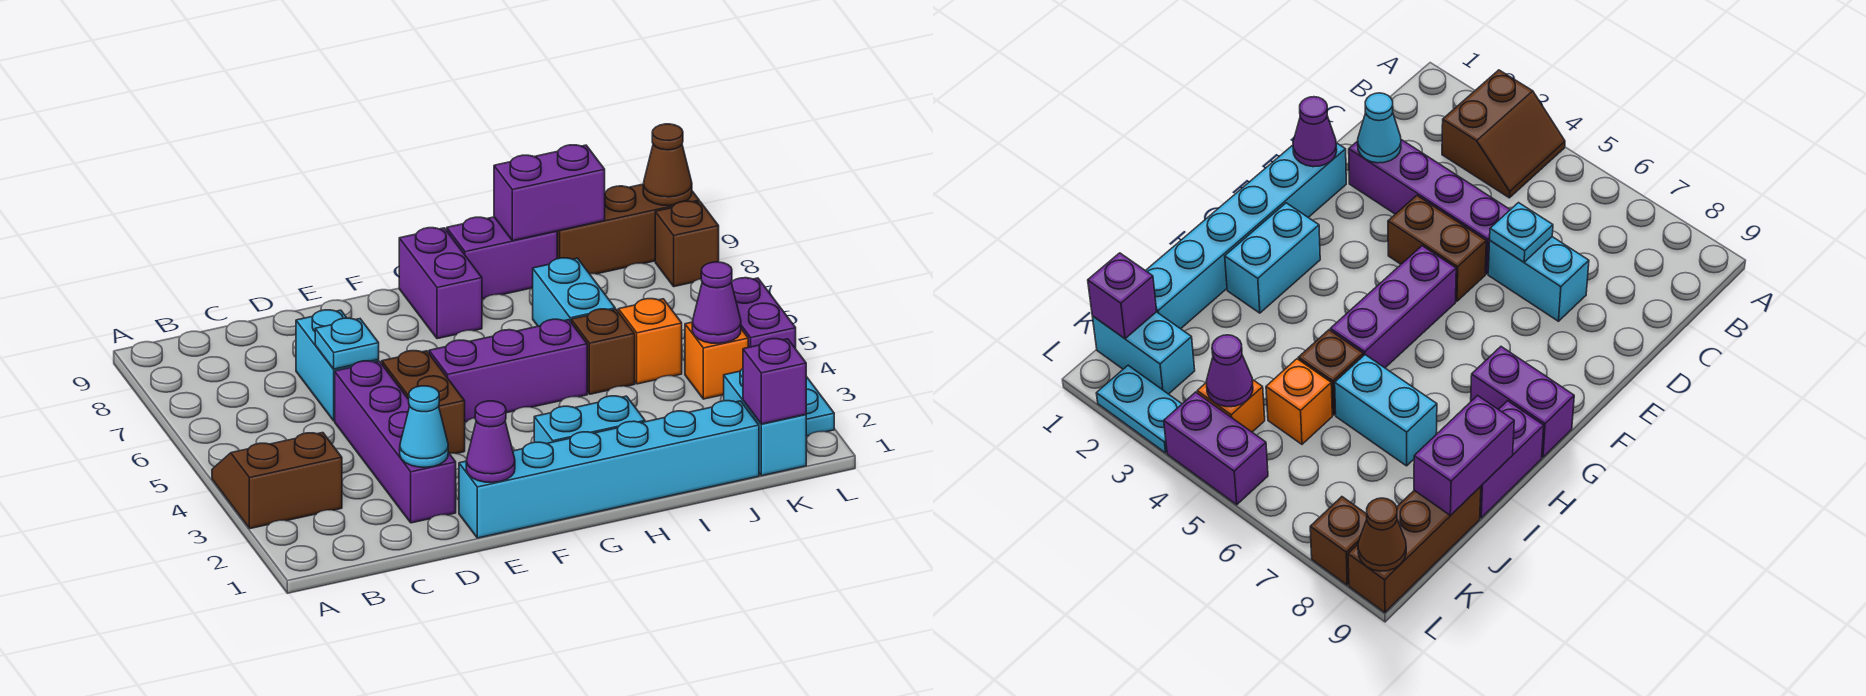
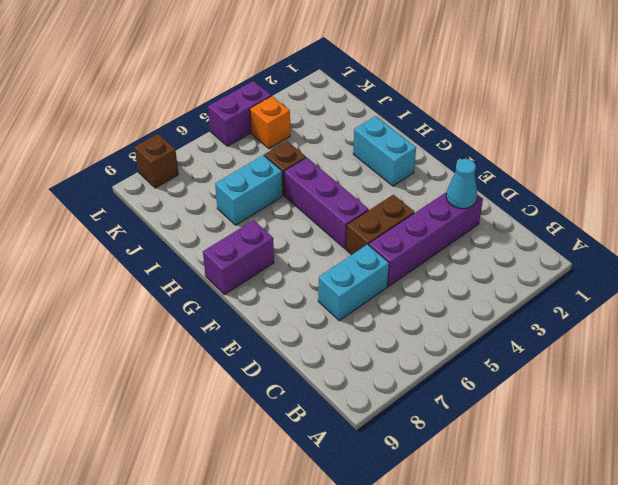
none -> brown 2x2 slope [212,433,342,529]
none -> cyan 1x6 brick [459,401,759,538]
none -> purple 1x2 brick [447,217,557,299]

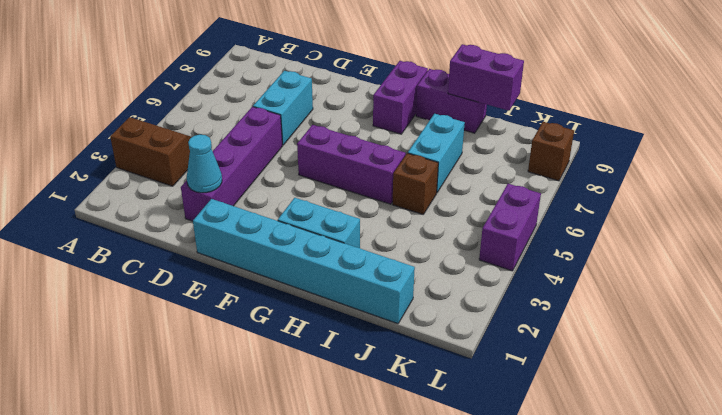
none -> brown 1x2 brick [382,351,465,454]
none -> orange 1x1 brick [618,299,682,384]
none -> brown 1x3 brick [557,184,699,274]

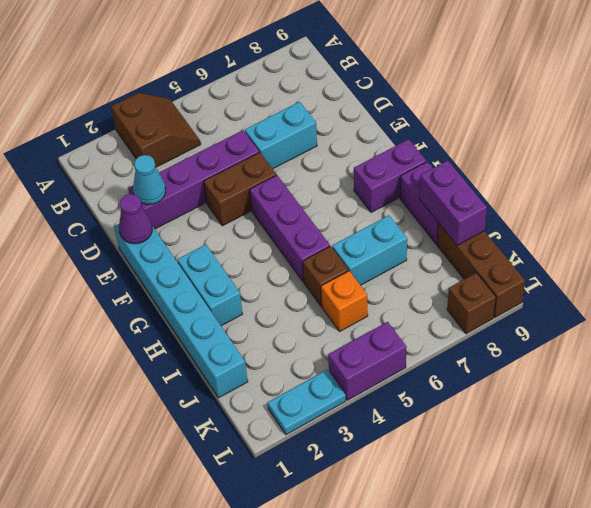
none -> cyan 1x2 brick [724,369,806,476]
none -> orange 1x1 brick [685,322,748,399]
none -> cyan 1x1 plate [315,318,379,369]

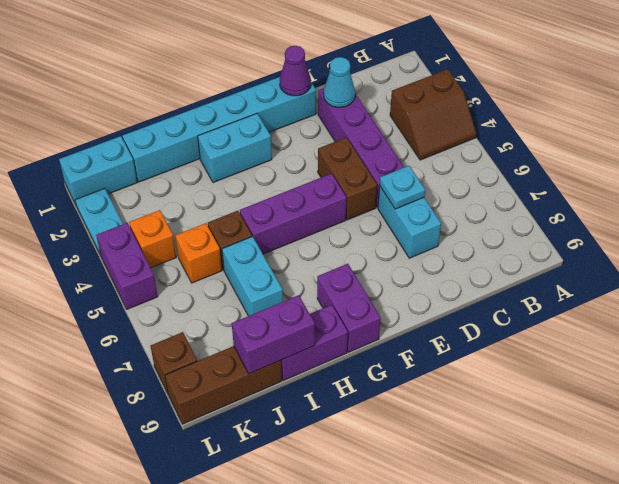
cyan 1x2 brick [59,136,137,204] -> cyan 1x2 brick turned to [724,369,806,476]
none -> purple 1x1 brick [743,339,806,424]
none -> purple 1x1 cone [692,262,741,344]
none -> brown 1x1 cone [643,124,692,206]

